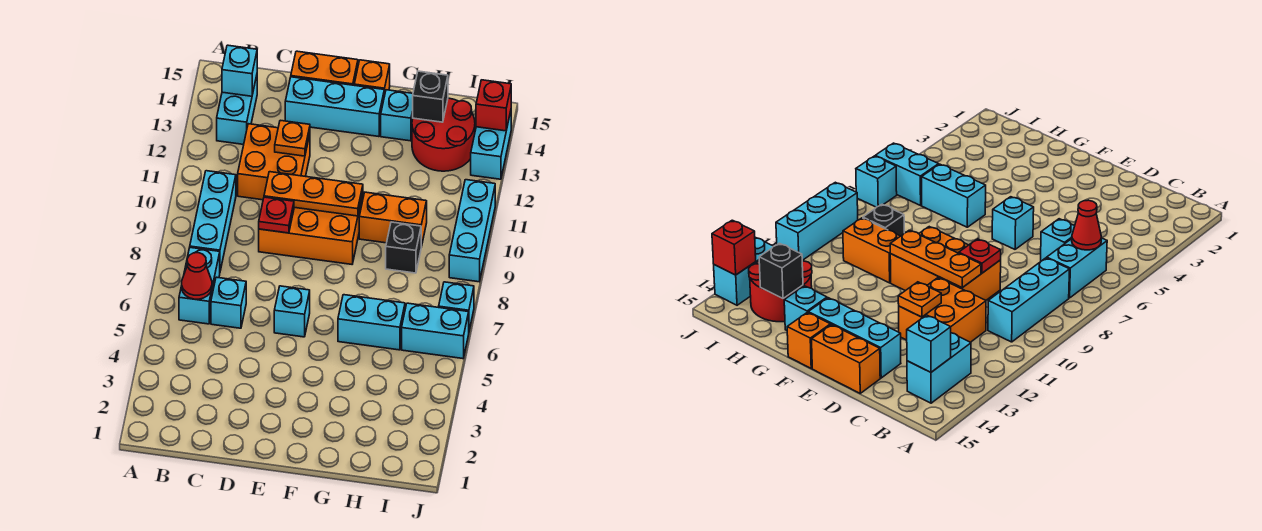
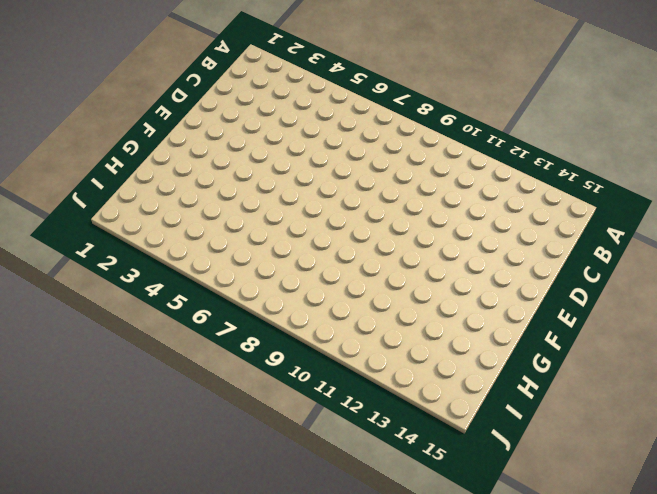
none -> cyan 1x2 brick [179,248,220,324]
none -> cyan 1x3 brick [190,171,236,271]
none -> cyan 1x2 brick [217,76,257,145]

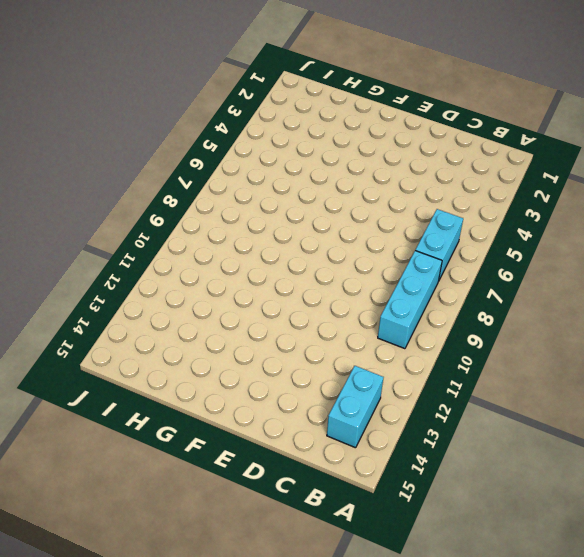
none -> cyan 1x1 brick [211,277,246,328]
none -> orange 2x2 brick [238,124,310,200]
none -> orange 2x3 brick [259,194,363,264]

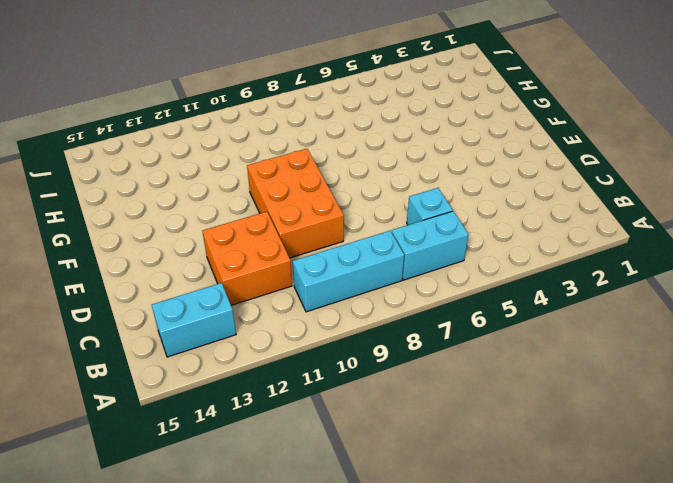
none -> cyan 1x3 brick [285,77,384,137]
none -> orange 1x2 brick [291,51,358,85]
none -> cyan 1x1 brick [274,286,310,337]

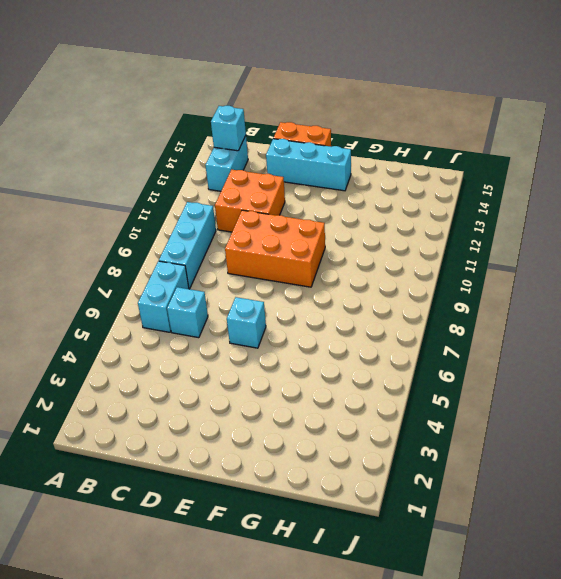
none -> orange 1x1 brick [354,60,390,96]
none -> cyan 1x2 brick [338,295,405,350]
none -> orange 1x2 brick [359,192,427,247]

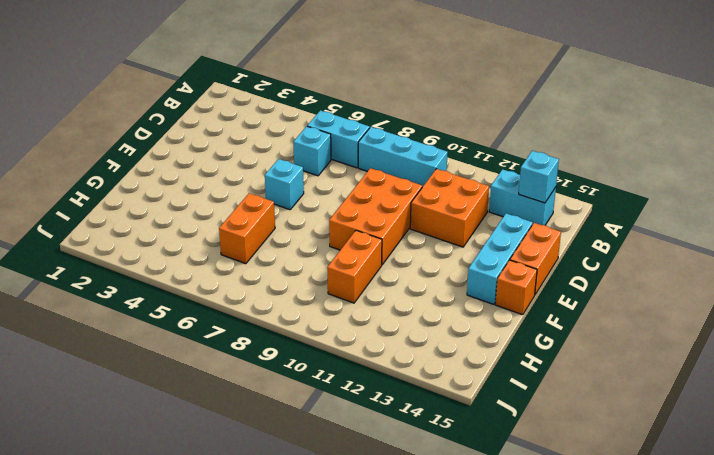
orange 1x2 brick [219,193,275,264] -> cyan 1x2 brick [338,295,405,350]
none -> cyan 1x1 brick [381,90,413,141]
none -> black 1x1 brick [386,222,421,273]
none -> red 2x2 round brick [412,98,475,171]

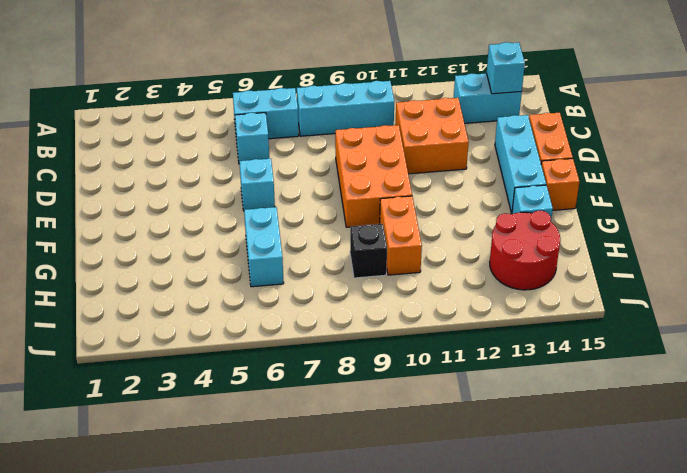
none -> cyan 1x2 brick [402,303,469,359]
none -> cyan 1x1 brick [439,282,474,330]
none -> cyan 1x3 brick [449,180,495,282]

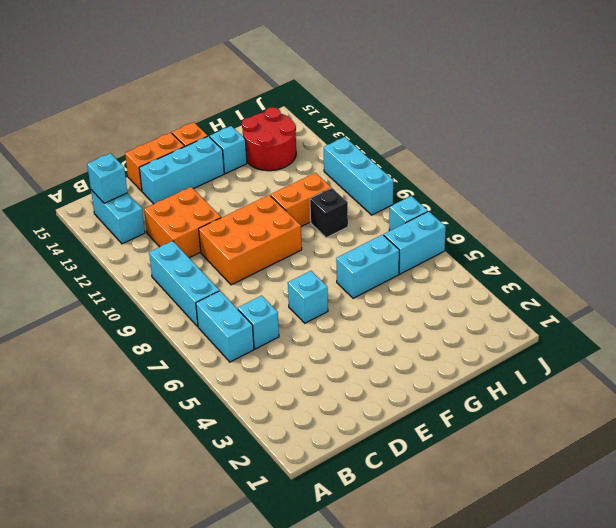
none -> cyan 1x2 brick [471,111,511,179]
none -> red 1x1 cone [182,253,212,299]
none -> red 1x1 plate [259,197,294,233]

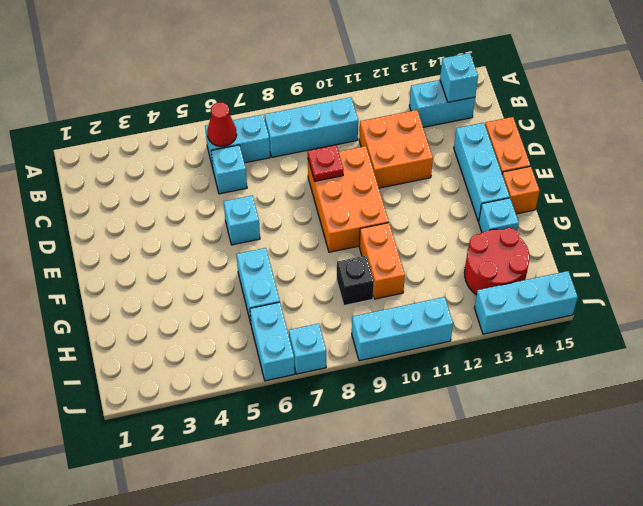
cyan 1x3 brick [475,271,578,334] -> cyan 1x2 brick [471,111,511,179]
none -> orange 1x3 plate [264,172,363,216]
none -> orange 1x1 plate [275,120,310,156]
none -> black 1x1 brick [413,71,448,122]

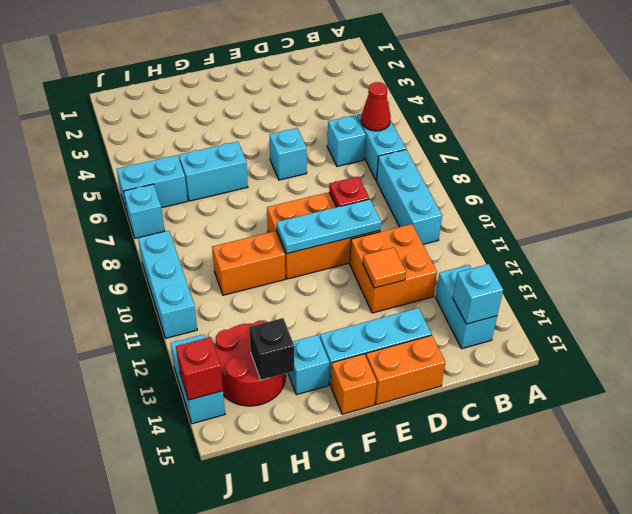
cyan 1x3 plate [277,199,381,254] -> orange 1x3 plate [264,172,363,216]
orange 1x1 tile [363,247,406,288] -> orange 1x1 plate [275,120,310,156]
none -> black 1x1 brick [386,222,421,273]

